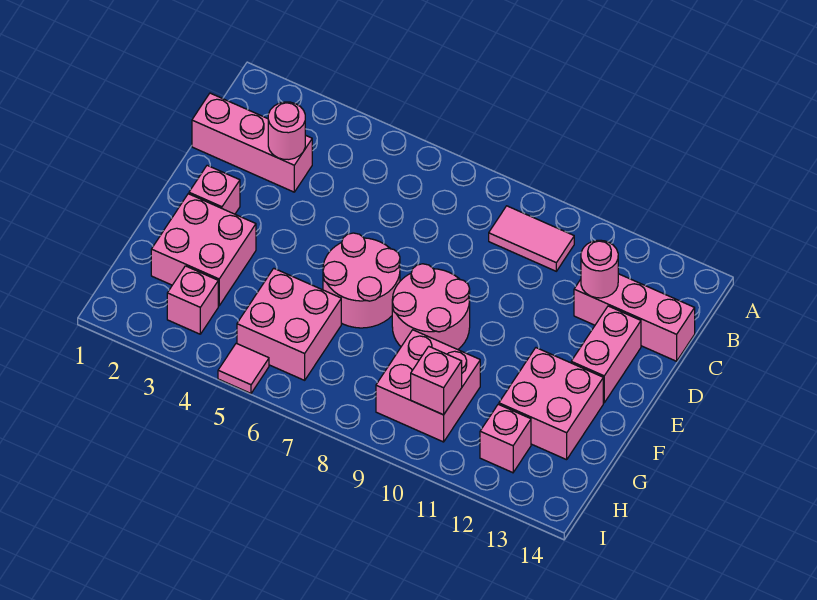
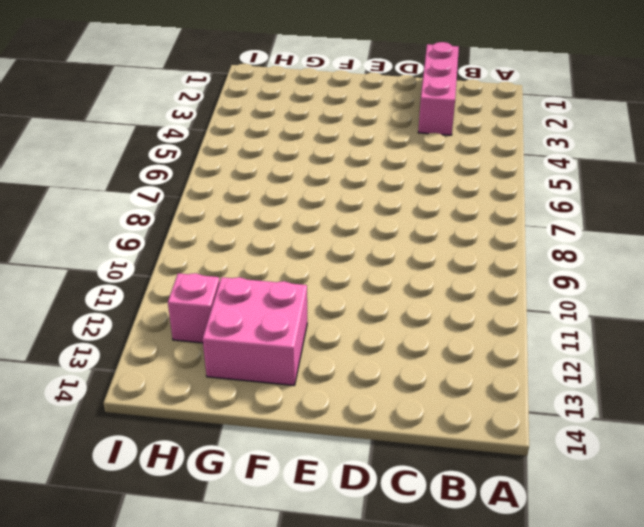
none -> pink 1x2 tile [489,206,574,271]
none -> pink 1x3 brick [574,274,695,361]
none -> pink 1x2 brick [571,306,641,403]

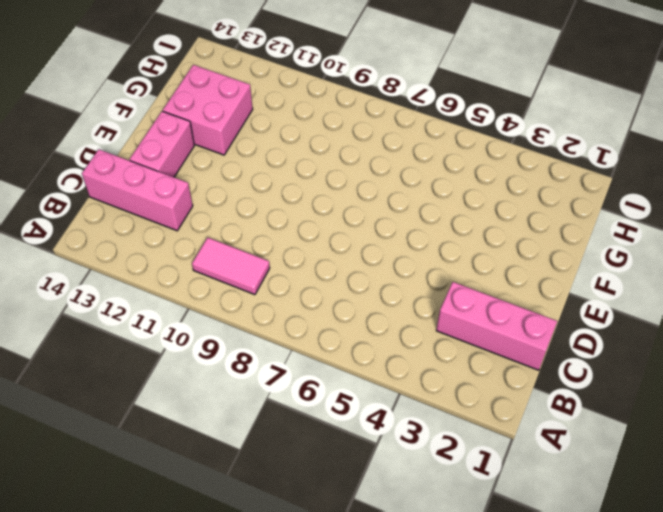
none -> pink 1x1 brick [189,165,240,214]
none -> pink 2x2 round brick [323,233,400,328]
none -> pink 2x2 round brick [392,264,470,350]

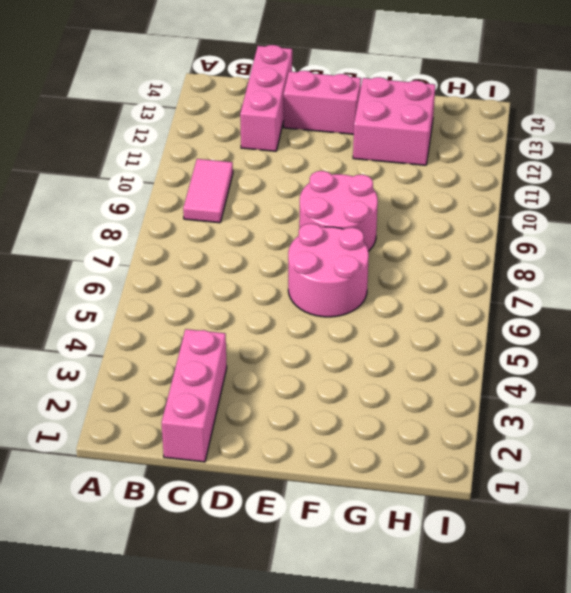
none -> pink 1x1 brick [189,165,240,214]
none -> pink 2x2 brick [151,194,256,306]
none -> pink 2x2 brick [237,268,341,380]

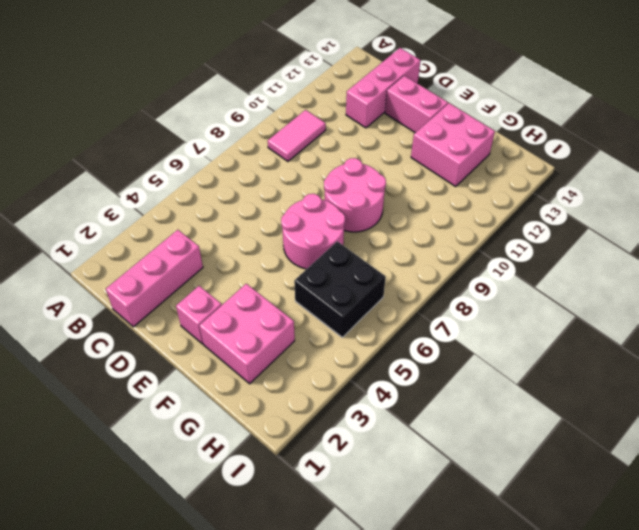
black 2x2 brick [294,241,386,337] -> pink 2x2 brick [237,268,341,380]
none -> pink 2x2 brick [376,330,480,442]
none -> pink 1x1 brick [167,266,218,334]
none -> pink 1x1 brick [480,404,531,473]

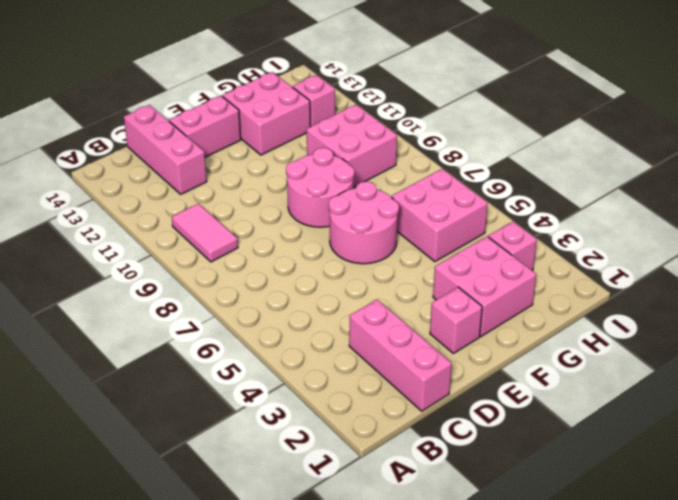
none -> pink 1x1 tile [218,343,269,393]
none -> pink 1x1 round brick [268,102,305,160]
none -> pink 1x1 round brick [581,240,618,298]

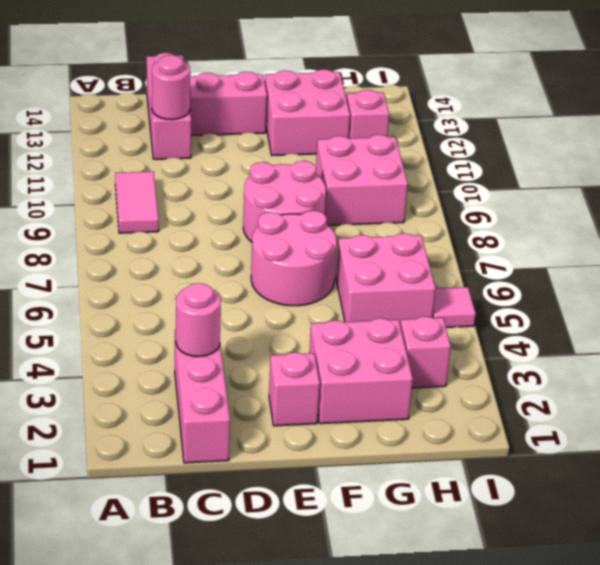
none -> pink 1x1 brick [411,346,462,415]

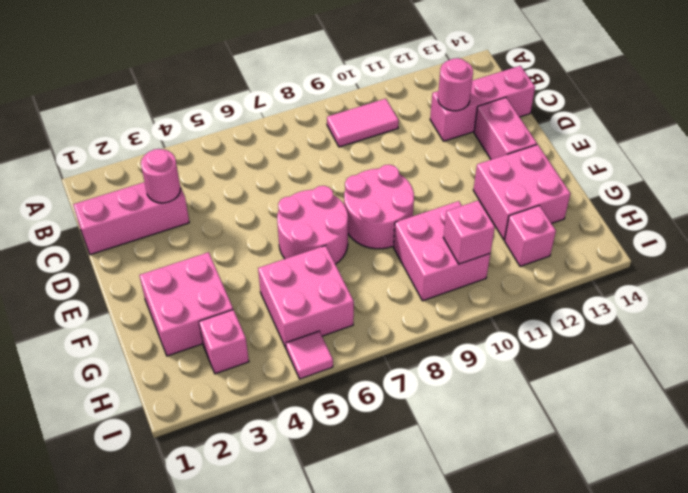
none -> pink 1x1 brick [189,165,240,214]

